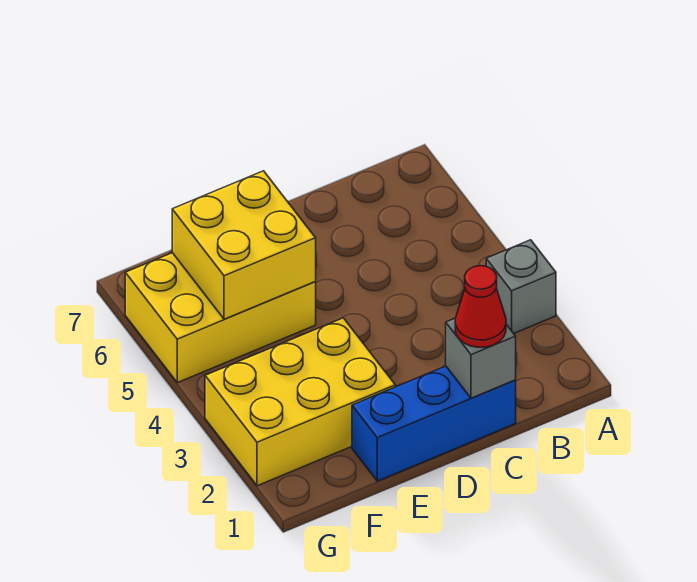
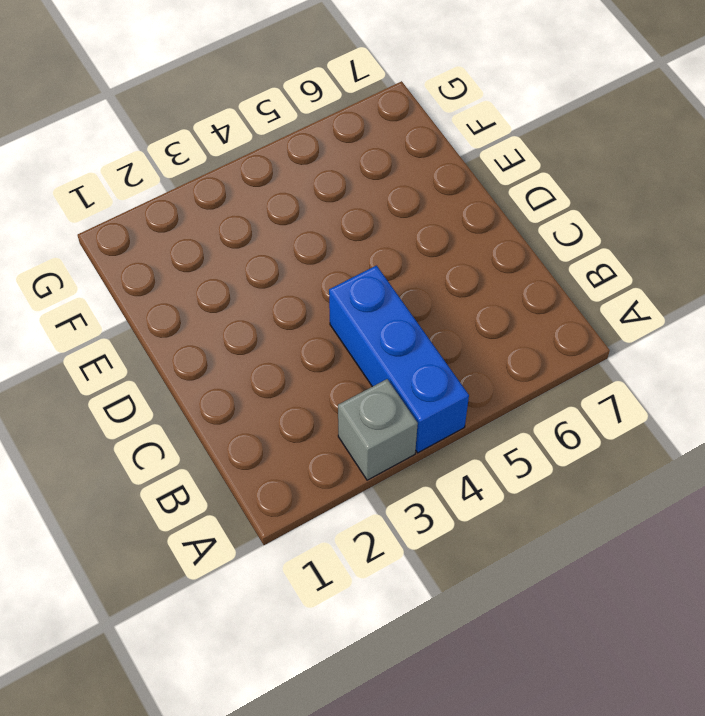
blue 1x3 brick [329,266,469,453] -> blue 1x3 brick moved to [352,366,516,481]
none -> yellow 2x3 brick [205,318,395,486]
none -> yellow 2x3 brick [125,253,316,383]

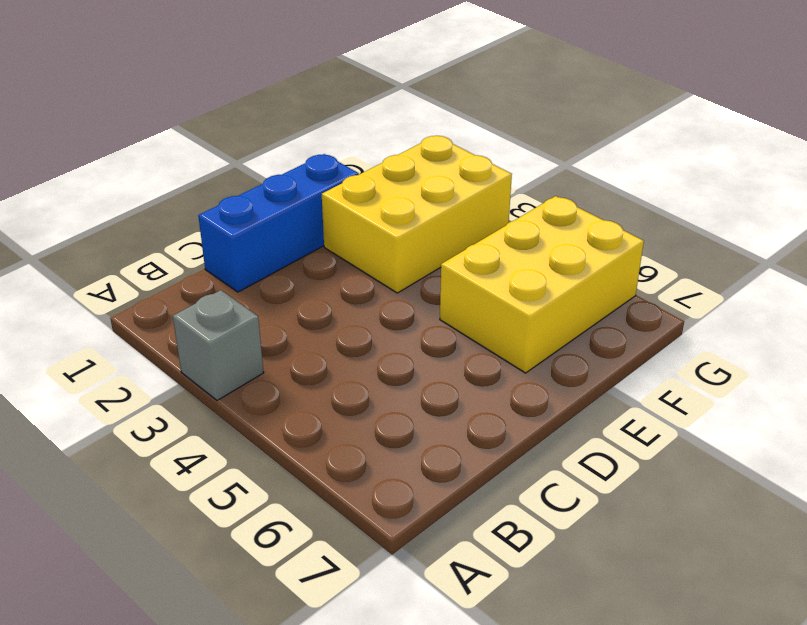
none -> grey 1x1 brick [446,318,516,398]
none -> yellow 2x2 brick [172,171,316,319]

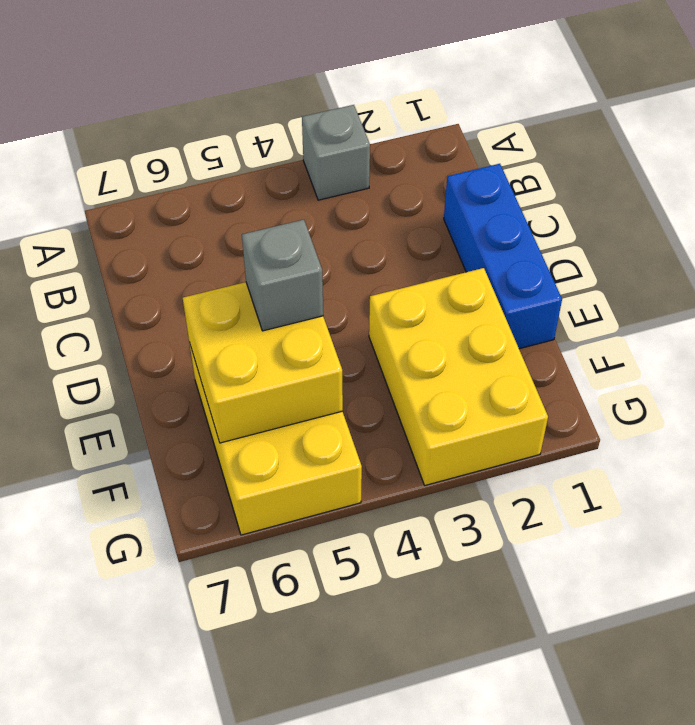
grey 1x1 brick [242,220,323,331] -> grey 1x1 brick moved to [446,318,516,398]
none -> red 1x1 cone [455,266,506,347]

